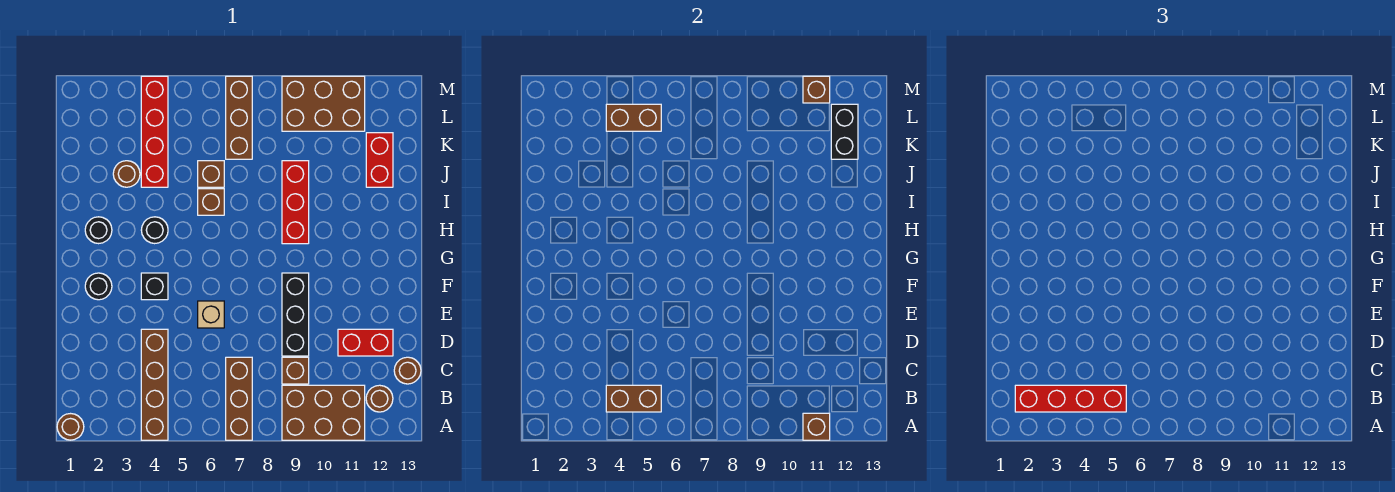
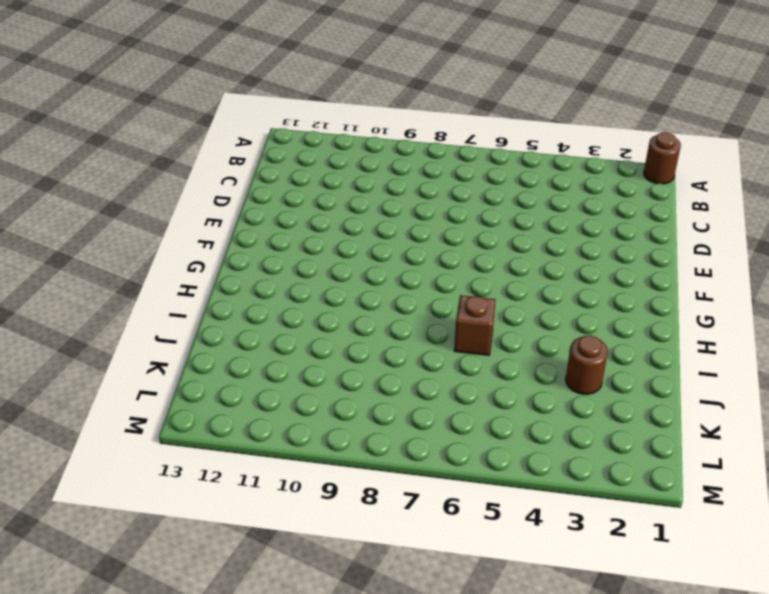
none -> brown 1x4 brick [141,329,168,440]
none -> brown 1x3 brick [226,357,252,440]
none -> brown 2x3 brick [282,385,365,440]

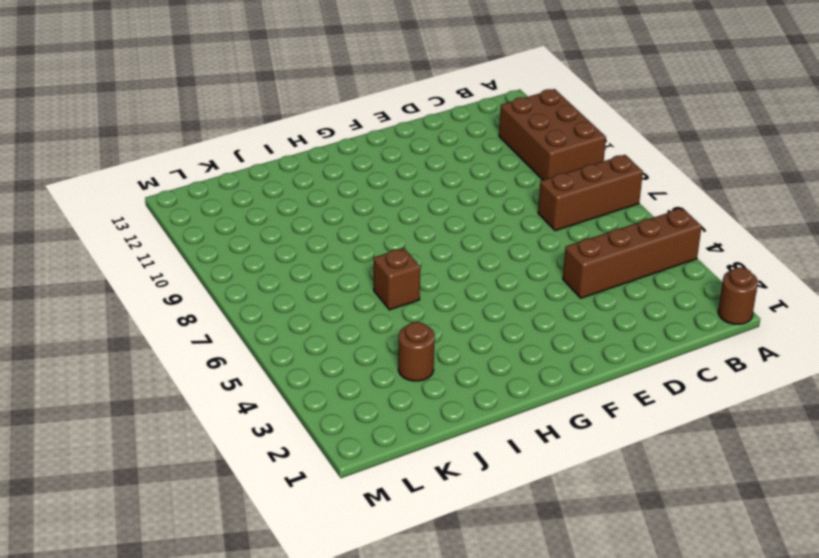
none -> brown 1x1 round brick [366,385,393,412]
none -> brown 1x1 brick [282,357,309,384]
none -> brown 1x1 round brick [394,357,421,384]

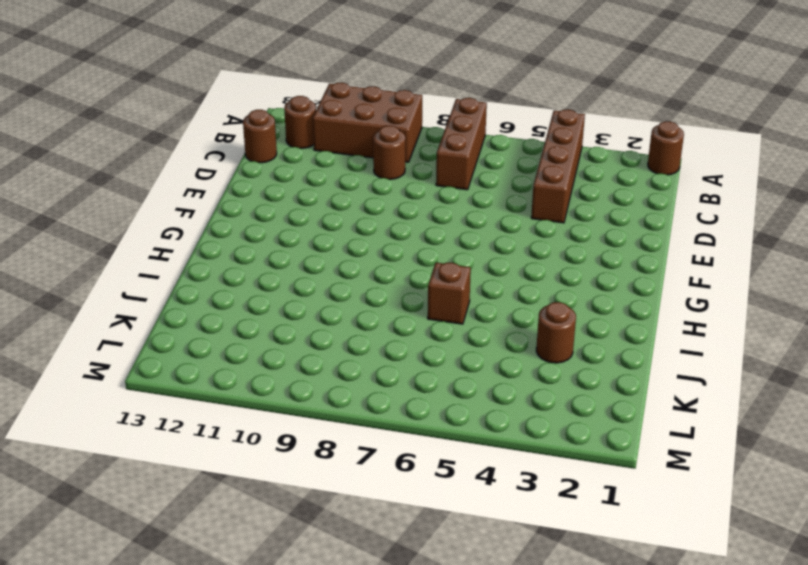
brown 1x1 round brick [373,126,405,179] -> brown 1x1 brick [282,357,309,384]
none -> black 1x3 brick [282,273,309,356]
none -> red 1x2 brick [338,329,393,356]
none -> tan 1x1 brick [198,301,224,328]

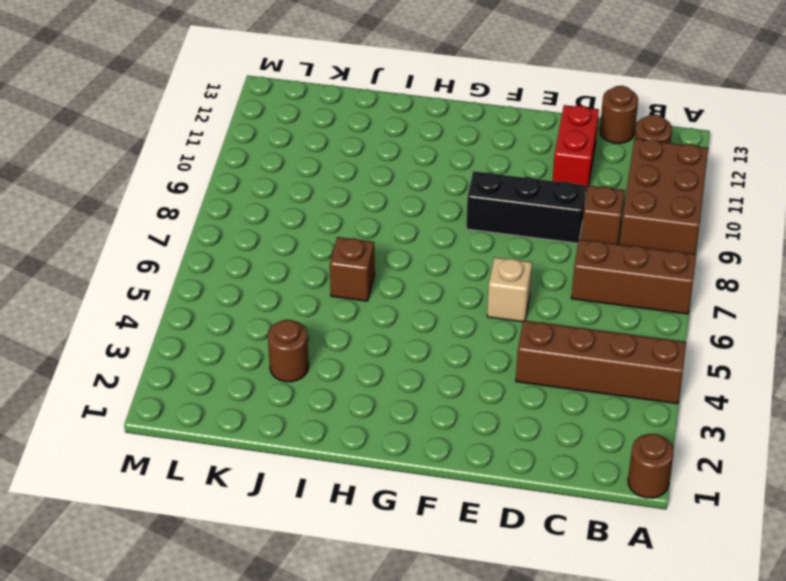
none -> black 1x1 round brick [85,273,112,300]
none -> black 1x1 brick [141,273,168,300]
none -> black 1x1 round brick [85,217,112,244]

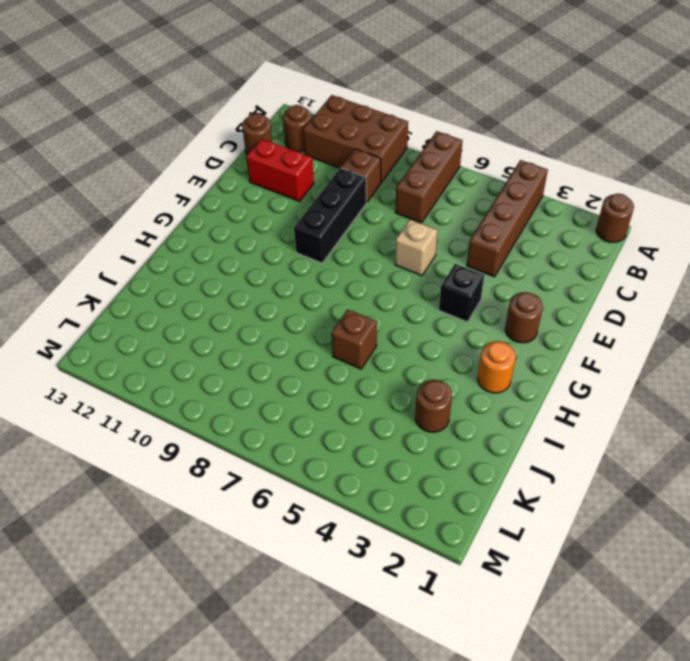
brown 1x1 round brick [505,292,543,343] -> black 1x1 round brick [85,273,112,300]
orange 1x1 round brick [478,341,516,393] -> black 1x1 round brick [85,217,112,244]
none -> black 1x1 round brick [141,217,168,244]
none -> red 1x3 brick [282,161,309,244]
none -> red 1x4 brick [141,76,168,187]

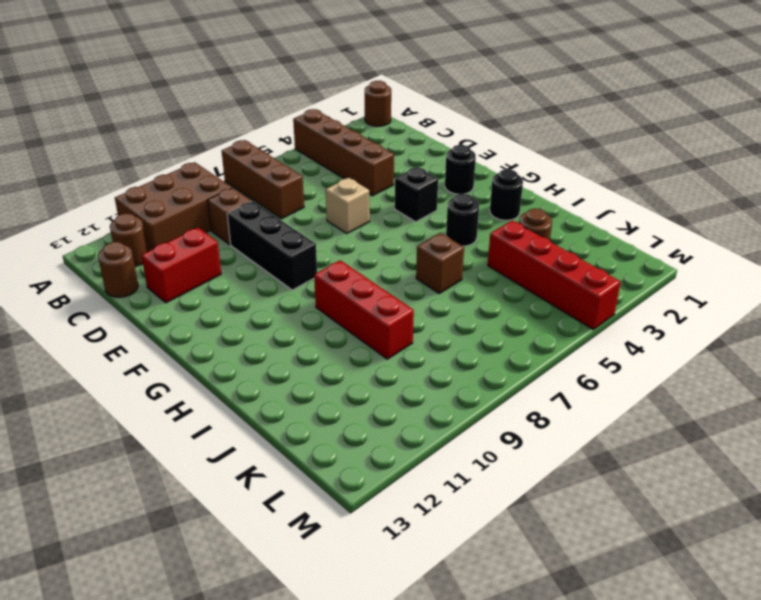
none -> brown 1x1 brick [198,161,224,187]
none -> red 1x2 brick [366,133,393,187]
none -> brown 1x3 brick [226,76,252,159]

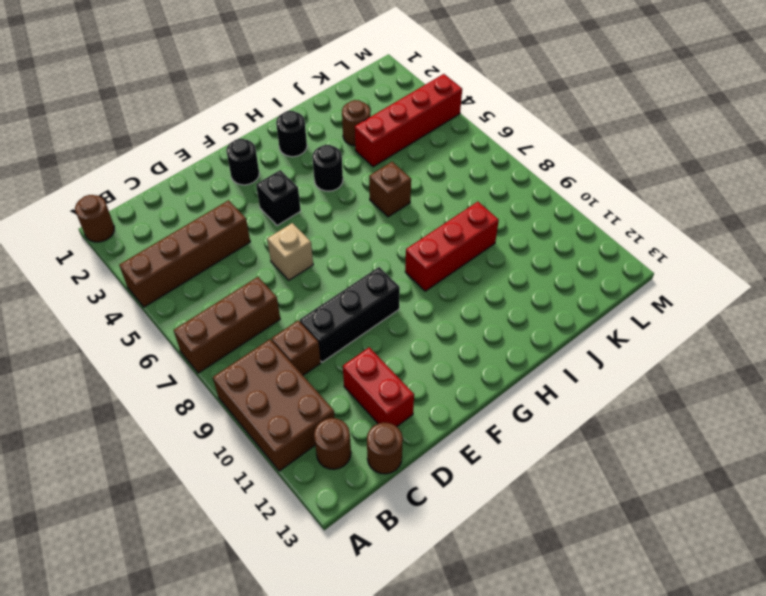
none -> brown 1x1 brick [198,161,224,187]
none -> red 1x2 brick [366,133,393,187]
none -> brown 1x3 brick [226,76,252,159]

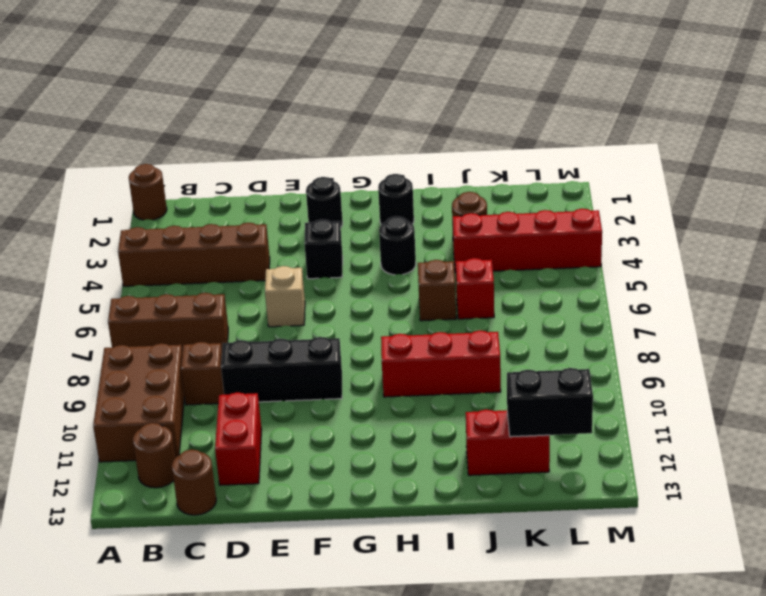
red 1x1 brick [456,258,494,319] -> brown 1x1 brick [198,161,224,187]
none -> brown 1x3 brick [226,76,252,159]
none -> brown 2x3 brick [282,76,365,131]
none -> brown 1x1 brick [803,413,830,440]

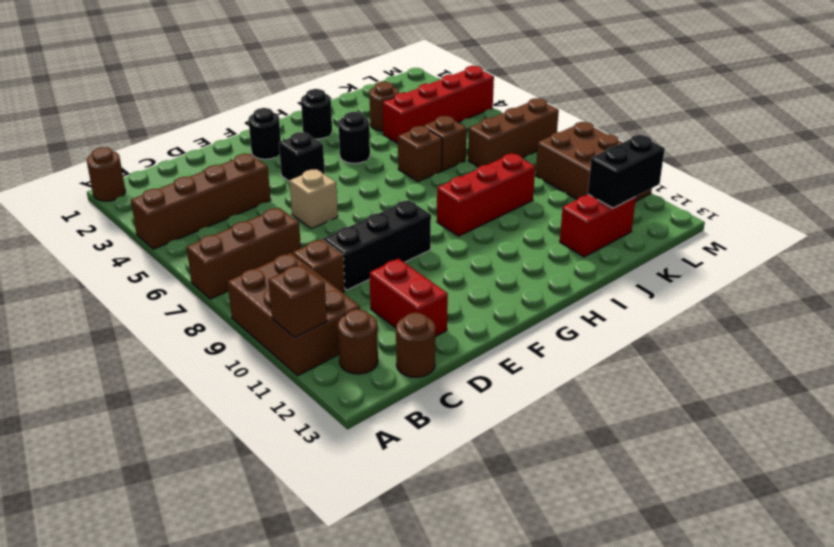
none -> brown 1x2 brick [606,385,661,412]
none -> brown 1x2 brick [606,104,661,131]
none -> brown 1x1 brick [803,76,830,103]

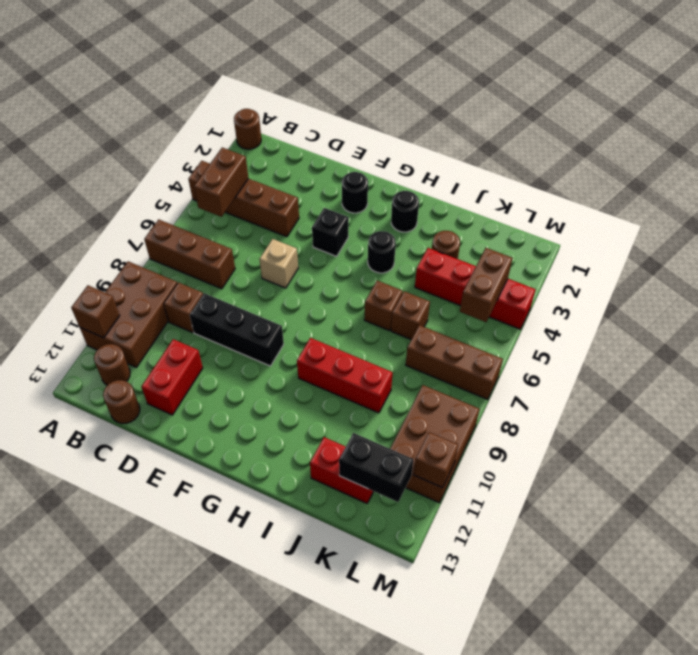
none -> red 1x4 brick [1015,385,1126,412]

